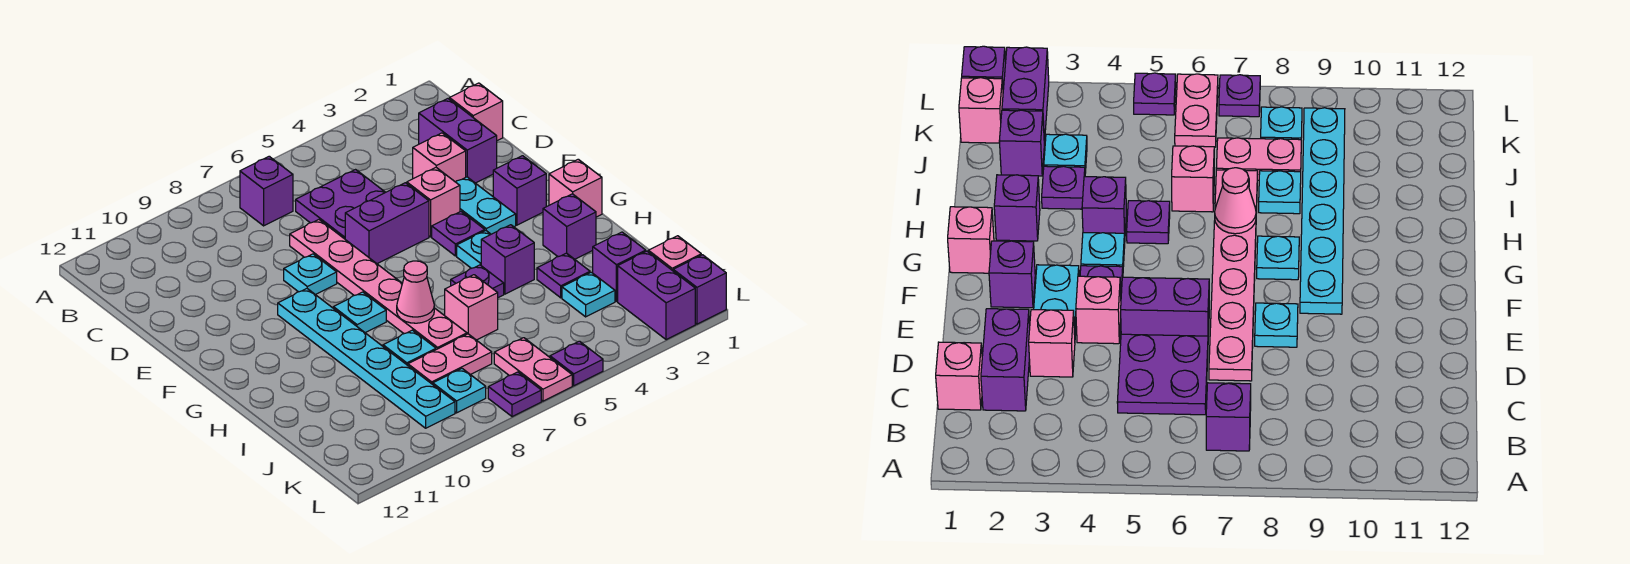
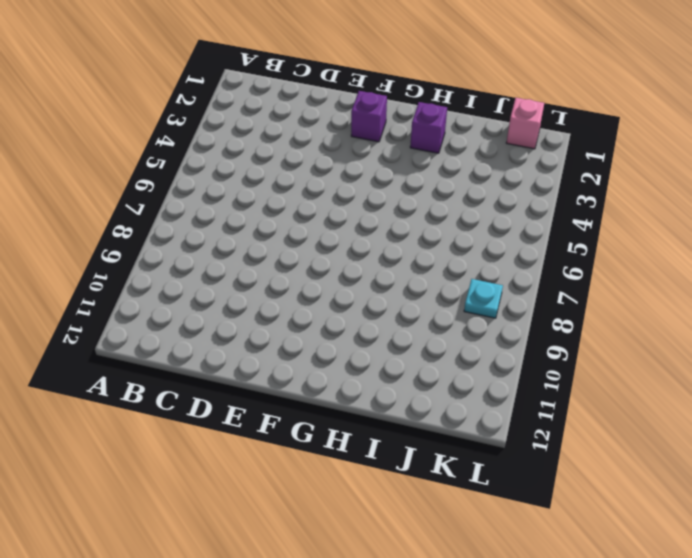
none -> purple 1x1 brick [240,156,293,226]
none -> pink 1x1 brick [450,83,503,141]
none -> purple 1x2 brick [419,99,497,183]
none -> purple 2x2 plate [296,170,385,239]

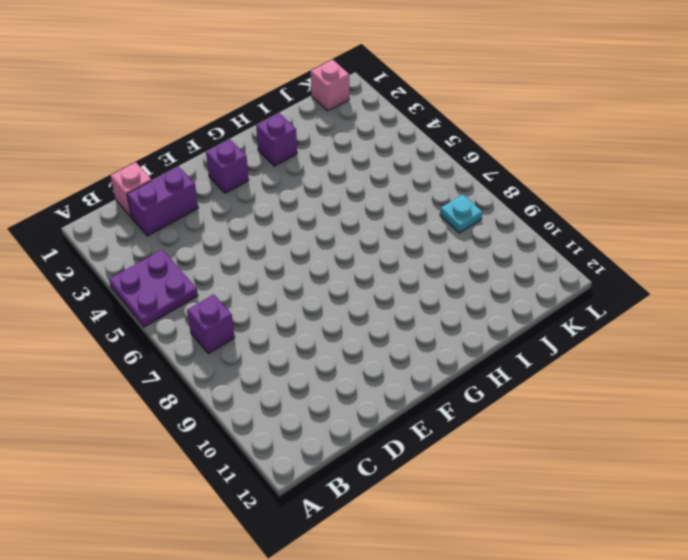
purple 2x2 plate [109,249,198,327] -> purple 2x2 plate moved to [296,170,385,239]
none -> pink 1x1 brick [413,133,466,182]
none -> pink 1x6 plate [290,220,467,350]
none -> cyan 1x2 plate [456,177,516,234]
none -> pink 1x1 brick [407,168,460,237]

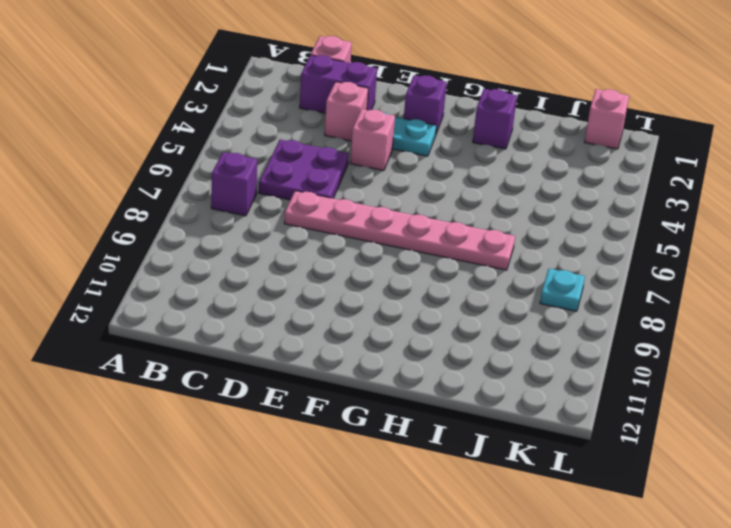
none -> purple 1x2 brick [345,183,429,264]
none -> cyan 1x1 plate [284,254,337,295]
none -> purple 1x1 plate [432,212,485,256]
none -> cyan 1x6 plate [278,289,455,428]

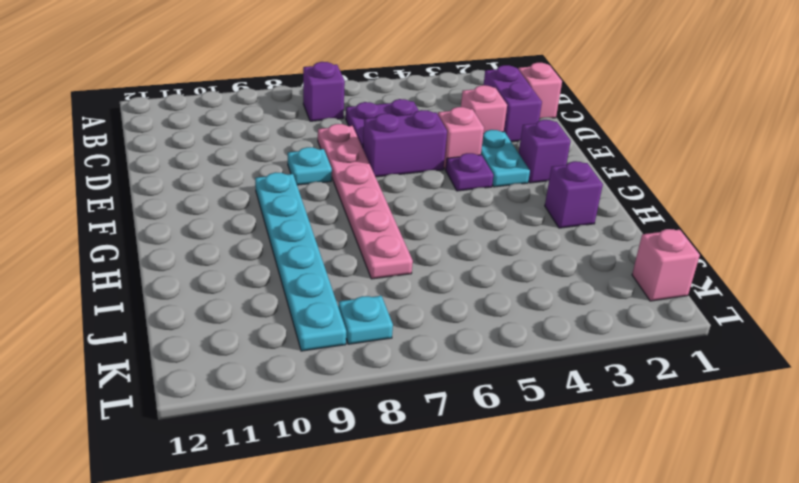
none -> pink 1x1 brick [549,159,602,217]
none -> cyan 1x1 plate [457,231,491,268]
none -> cyan 1x1 plate [333,292,386,333]
none -> purple 1x1 brick [481,225,534,294]

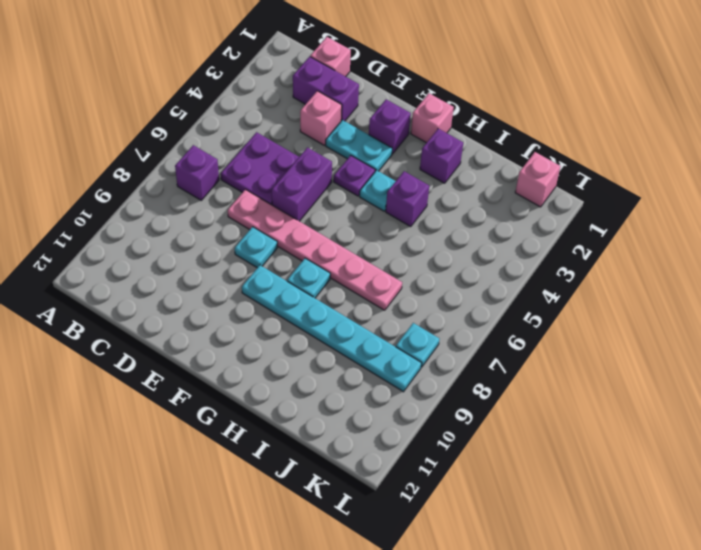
none -> pink 1x1 brick [407,168,460,237]
none -> purple 1x1 plate [451,265,504,298]
none -> purple 1x1 plate [537,253,590,298]
none -> pink 1x1 brick [445,275,498,340]

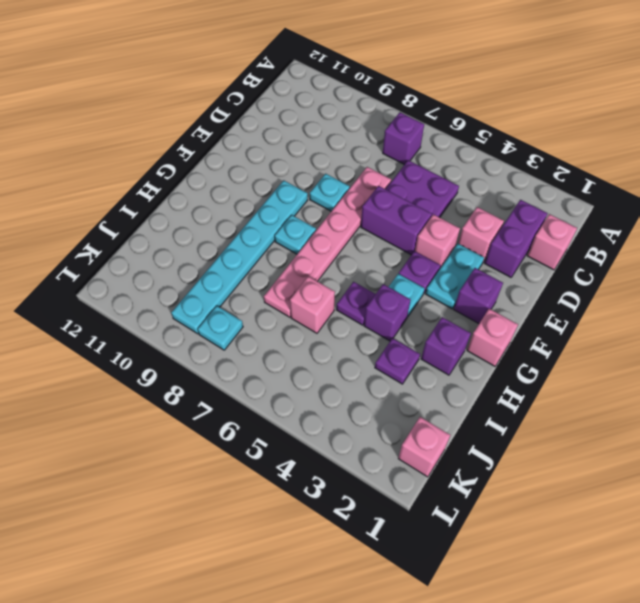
none -> cyan 1x1 plate [383,330,436,365]
none -> purple 1x1 brick [593,232,646,301]
none -> cyan 1x1 plate [562,272,615,317]
none -> pink 1x2 plate [408,334,492,385]

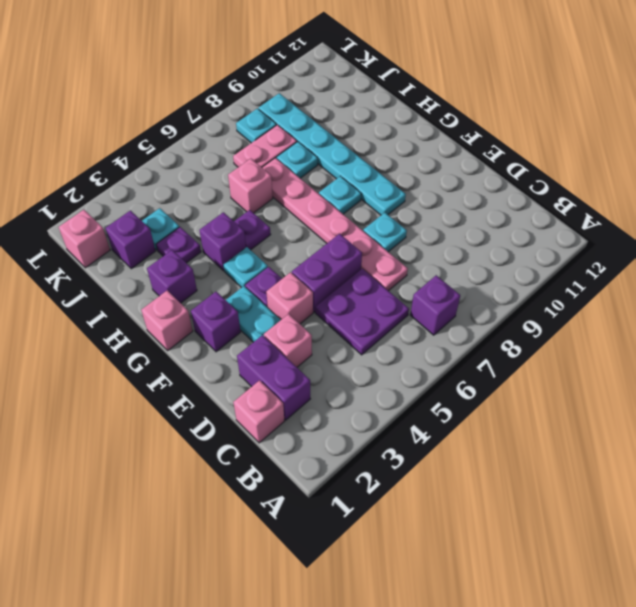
none -> purple 1x2 brick [618,251,695,340]
none -> pink 1x2 plate [494,338,572,401]
none -> purple 1x1 brick [673,255,726,324]
none -> purple 1x1 plate [550,341,603,386]

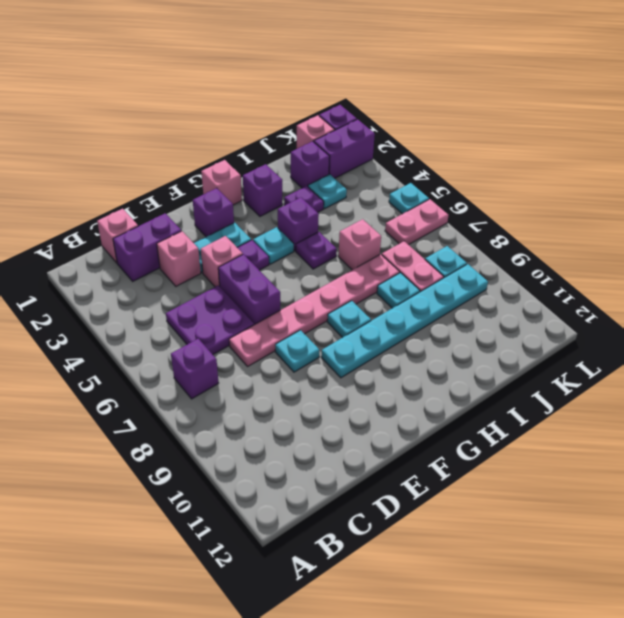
cyan 1x1 plate [389,183,429,214] -> purple 1x1 plate [550,341,603,386]
none -> purple 1x1 plate [488,372,541,417]
none -> pink 1x1 cone [397,261,434,323]

